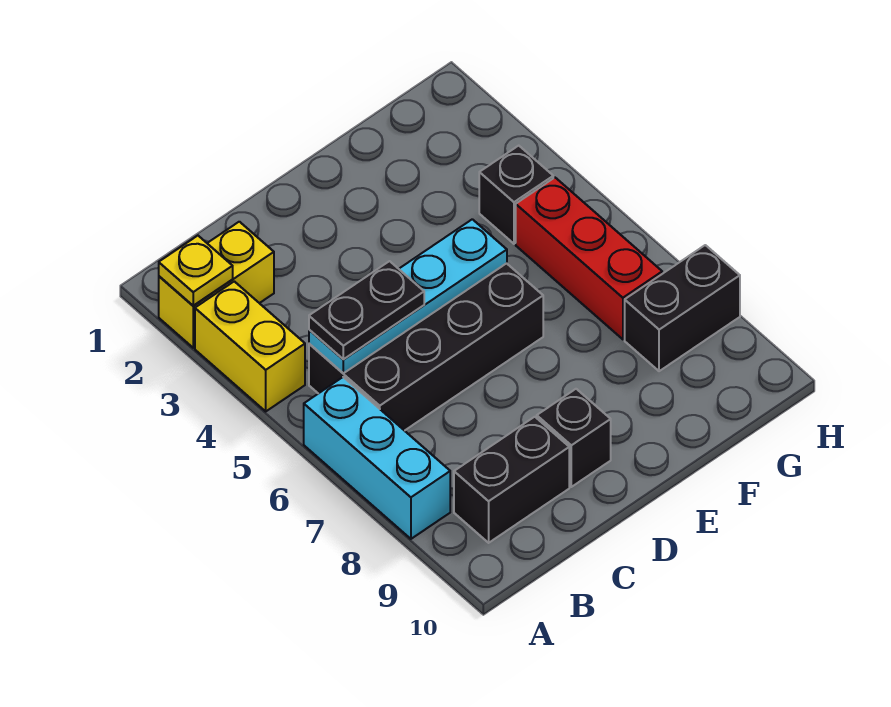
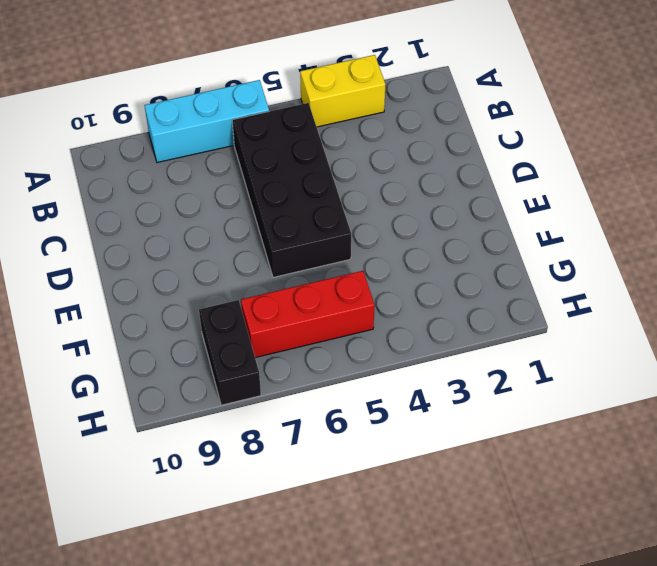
none -> yellow 1x2 brick [159,222,274,348]
none -> black 1x2 brick [454,417,569,543]
none -> black 1x1 brick [537,389,611,487]

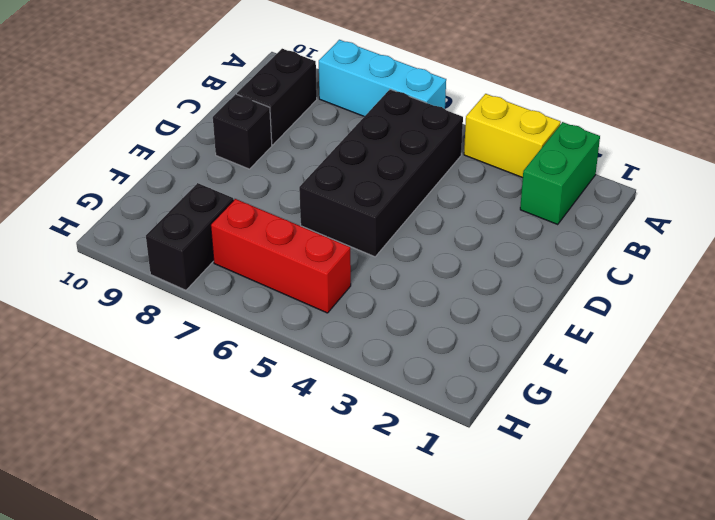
green 1x2 brick [520,122,600,224] -> yellow 1x2 brick [159,222,274,348]
none -> black 1x1 brick [479,146,553,244]
none -> yellow 1x1 plate [159,236,233,306]
none -> cyan 1x4 plate [309,219,507,373]

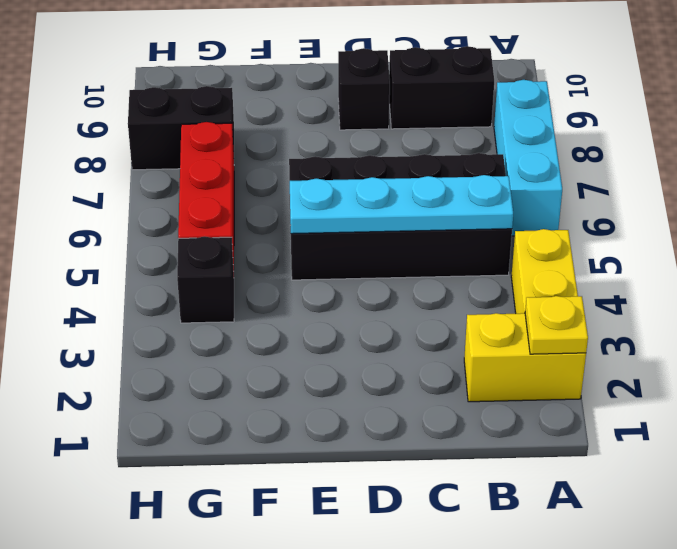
none -> black 1x2 plate [309,261,424,359]

